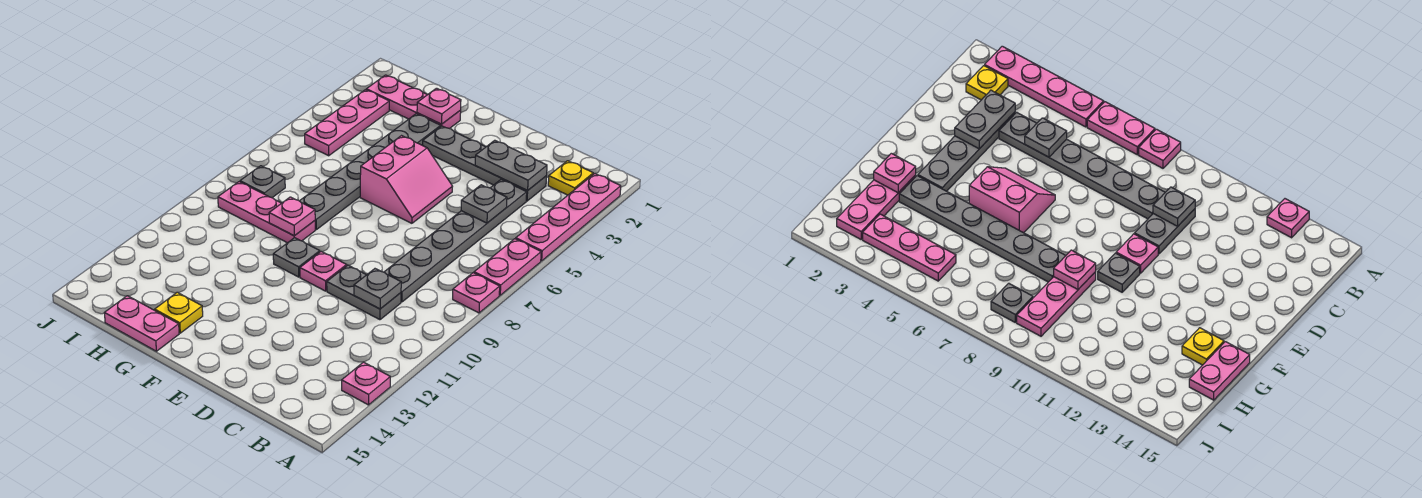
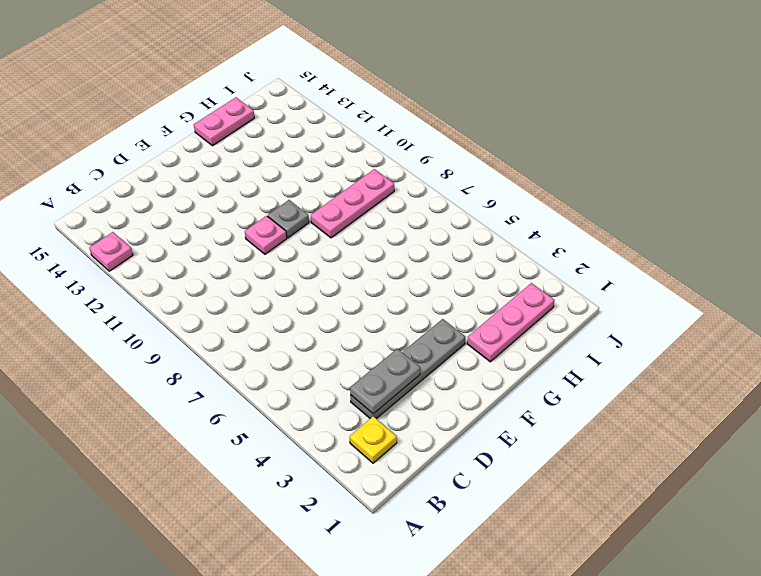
none -> pink 1x4 plate [516,174,621,261]
none -> pink 1x2 plate [474,239,541,295]
none -> pink 1x1 plate [453,273,500,313]

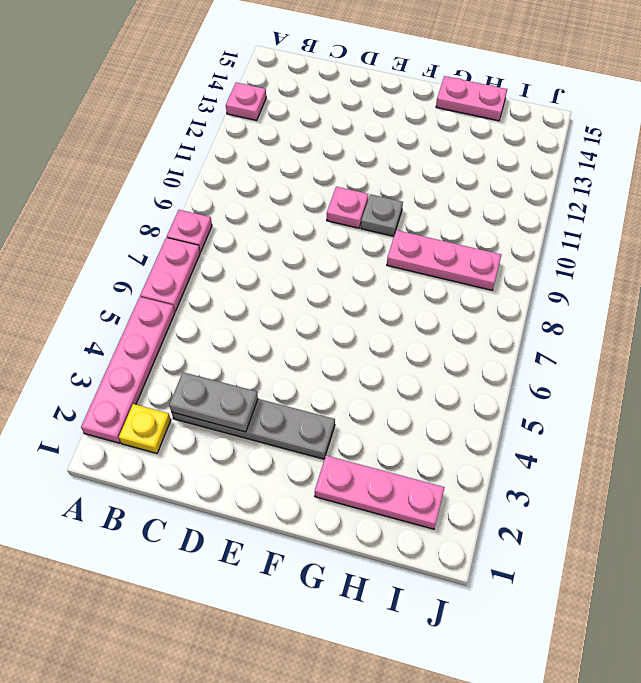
none -> grey 1x6 plate [384,180,527,302]
none -> grey 1x2 plate [327,265,401,320]
none -> pink 2x2 slope [360,136,453,223]

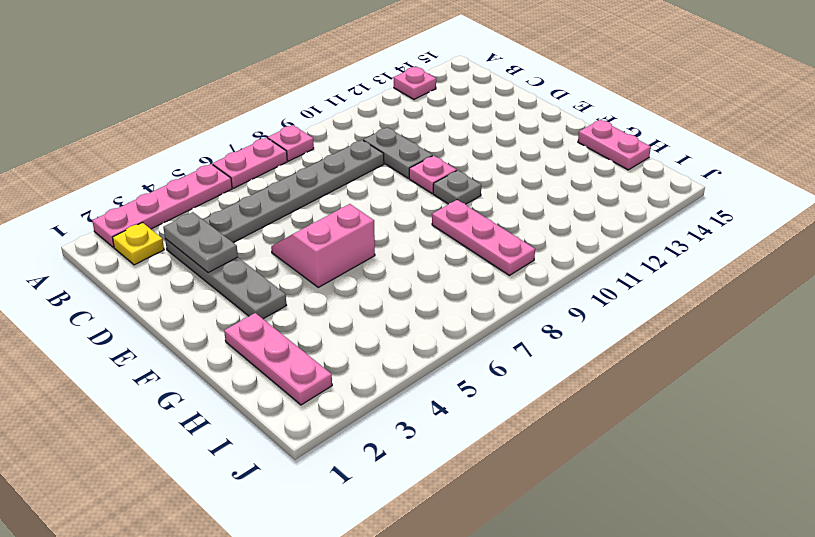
none -> grey 1x6 plate [300,114,441,230]
none -> yellow 1x1 plate [155,292,203,333]
none -> pink 1x3 plate [305,90,389,156]

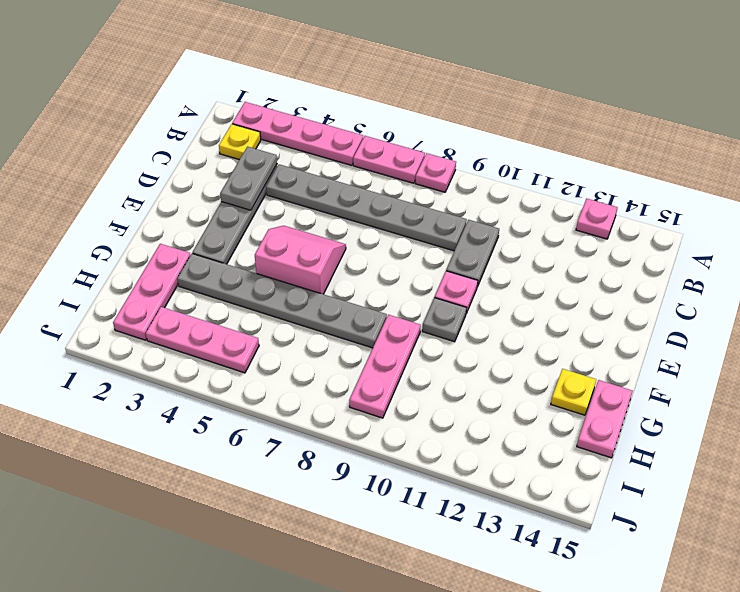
none -> grey 1x1 plate [240,166,285,198]
none -> grey 1x1 plate [461,185,507,223]
none -> grey 1x1 plate [354,269,401,309]

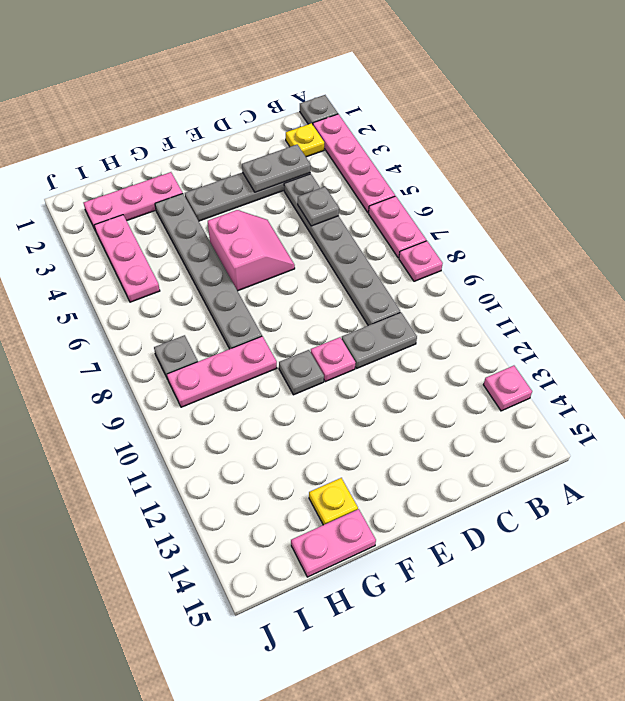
grey 1x1 plate [300,95,338,125] -> grey 1x1 plate moved to [354,269,401,309]
none -> pink 1x1 plate [417,88,461,124]
none -> pink 1x1 plate [269,197,315,236]

